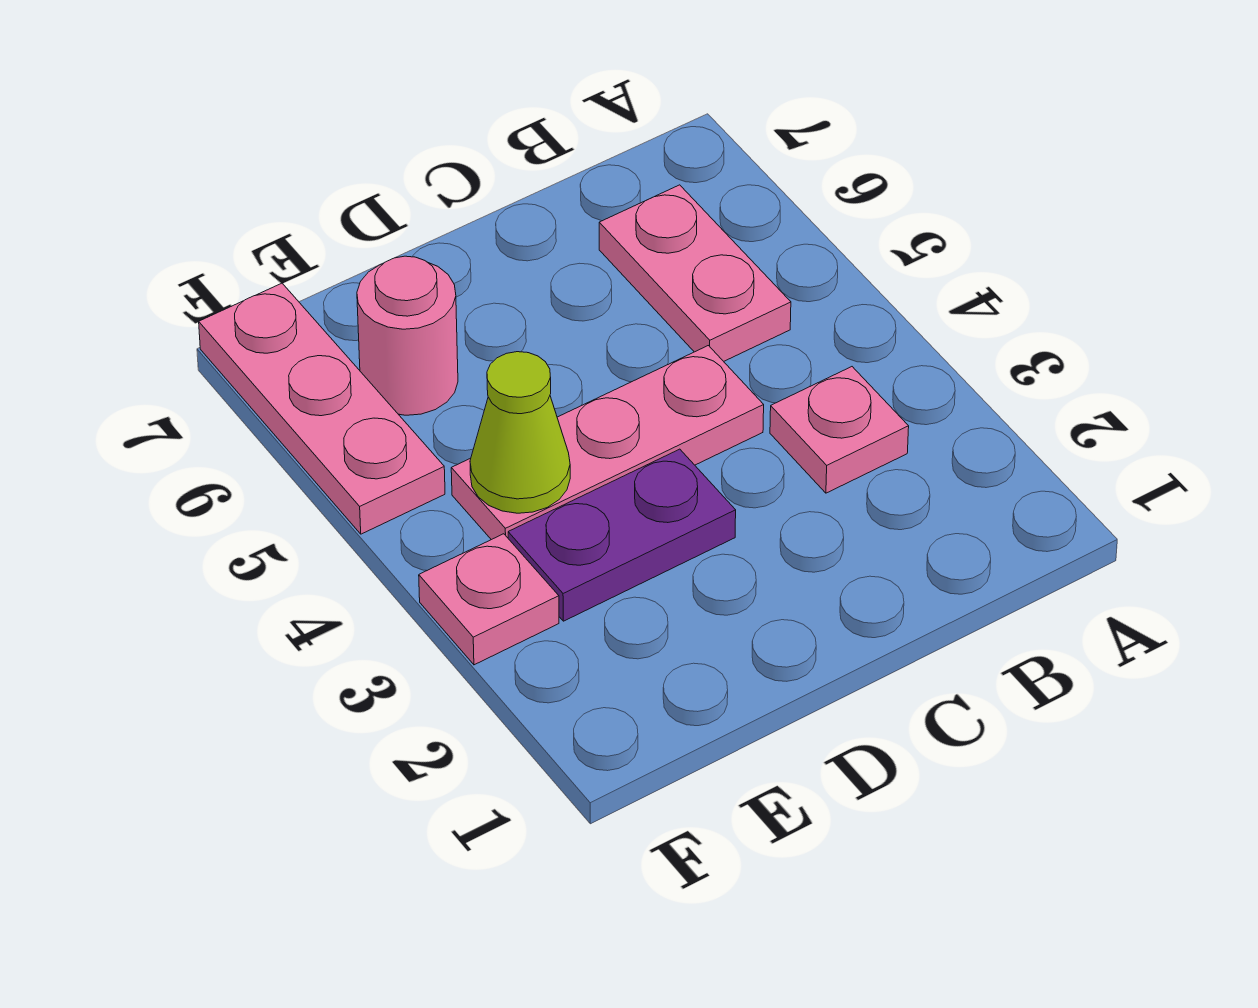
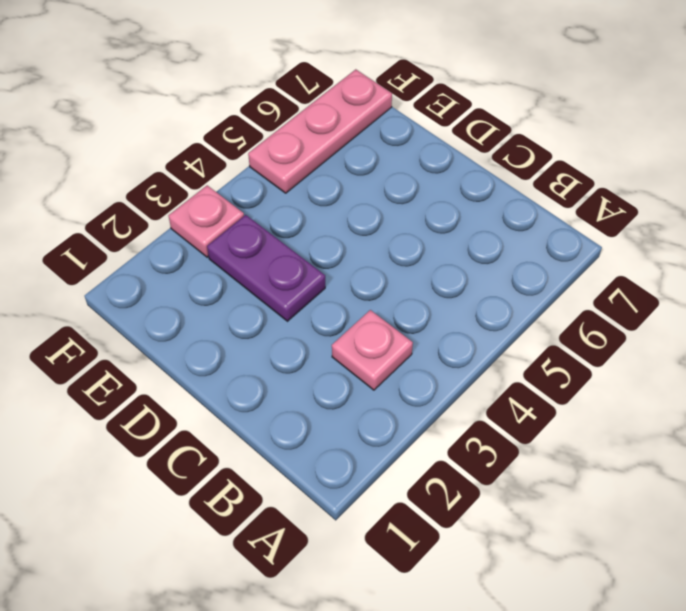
none -> pink 1x2 plate [599,185,791,361]
none -> pink 1x3 plate [451,346,764,540]

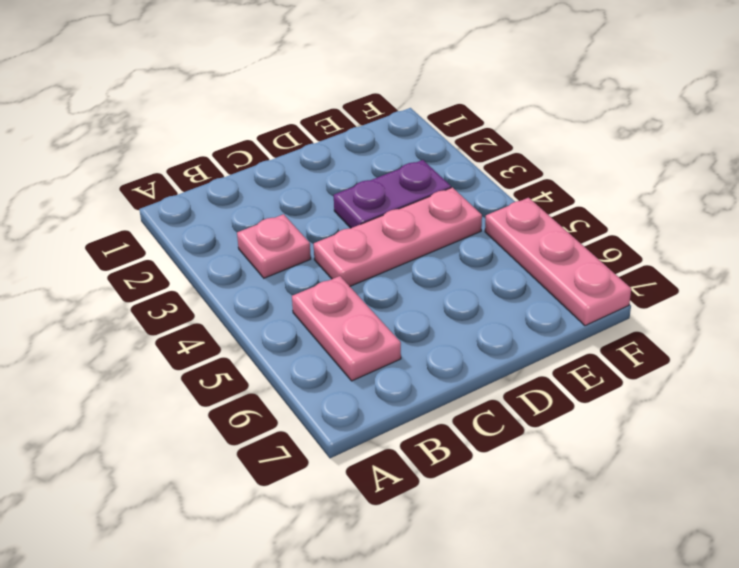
none -> pink 1x1 round brick [357,256,458,415]
none -> pink 1x1 plate [419,534,559,665]

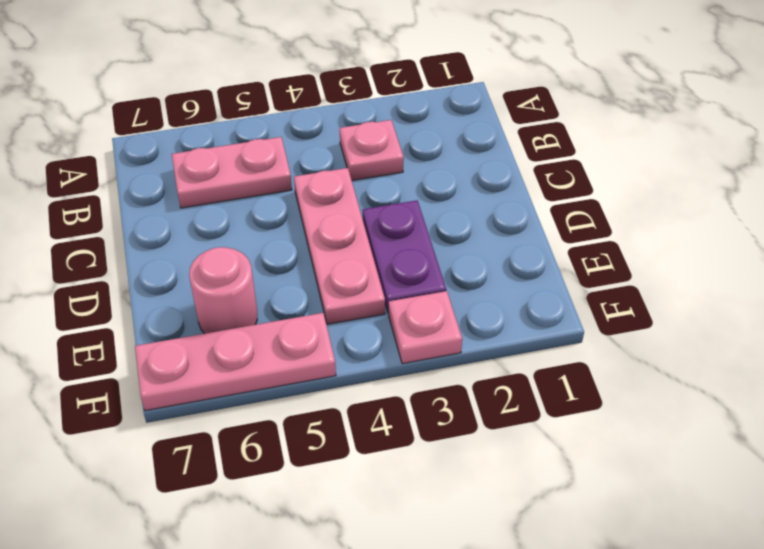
none -> lime 1x1 cone [470,352,570,513]

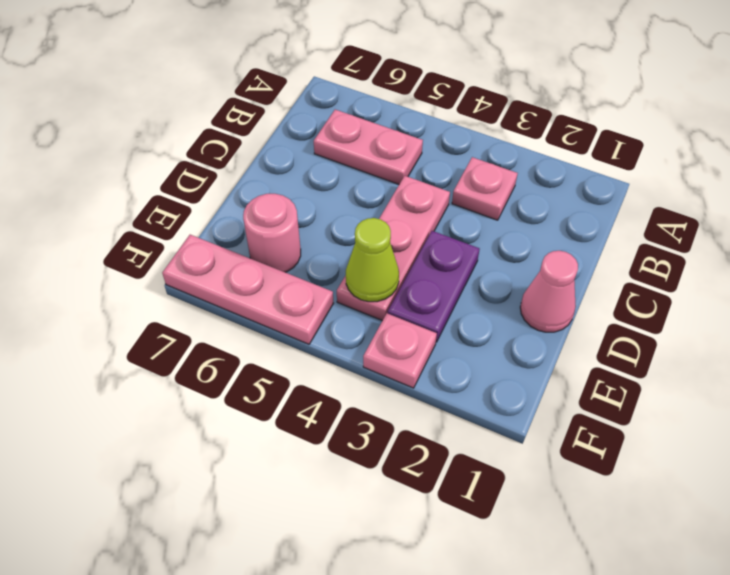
pink 1x1 cone [520,251,578,332] -> none

